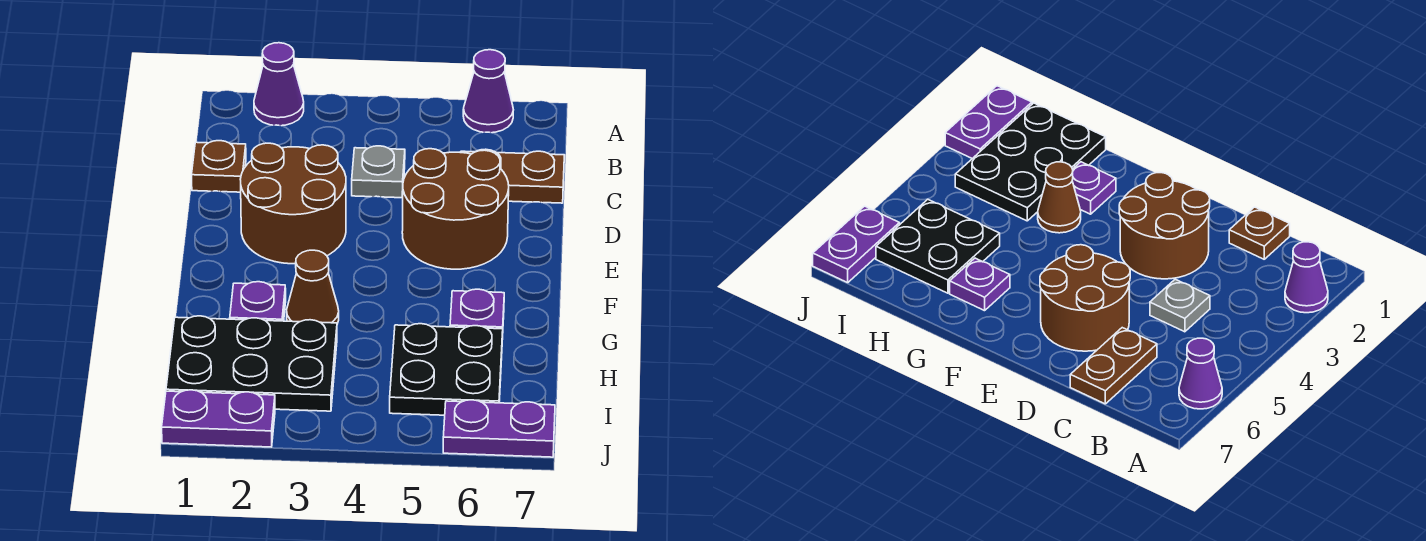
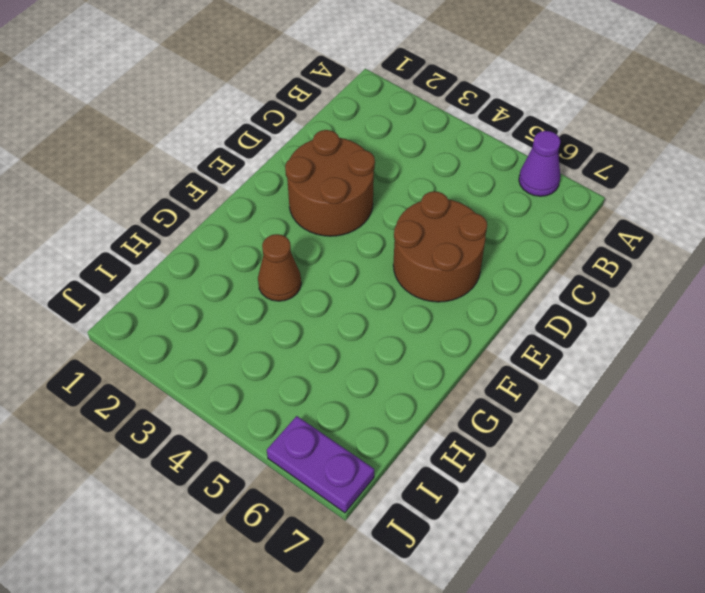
none -> purple 1x1 cone [254,43,304,126]
none -> brown 1x1 plate [192,141,246,192]
none -> grey 1x1 plate [352,146,405,198]

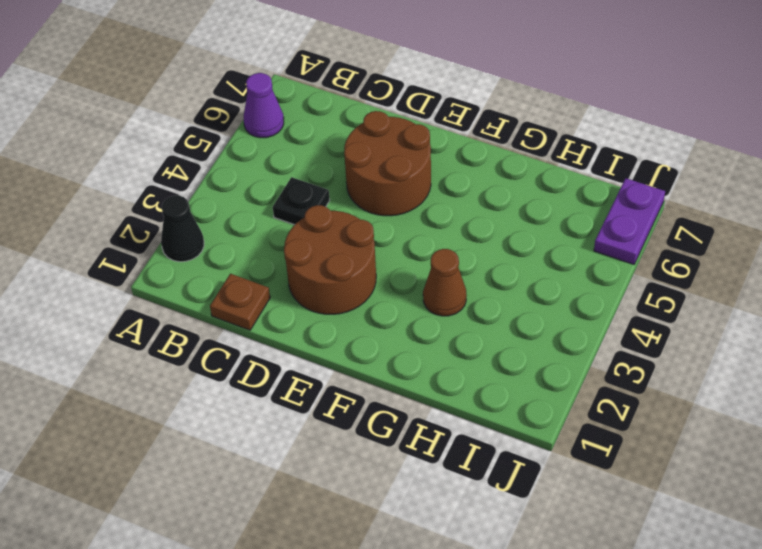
black 1x1 cone [161,195,204,262] -> purple 1x1 cone [254,43,304,126]
black 1x1 plate [273,177,330,225] -> grey 1x1 plate [352,146,405,198]
none -> brown 1x2 plate [461,149,564,203]
none -> purple 1x1 plate [230,282,286,321]
none -> purple 1x1 plate [450,289,504,339]

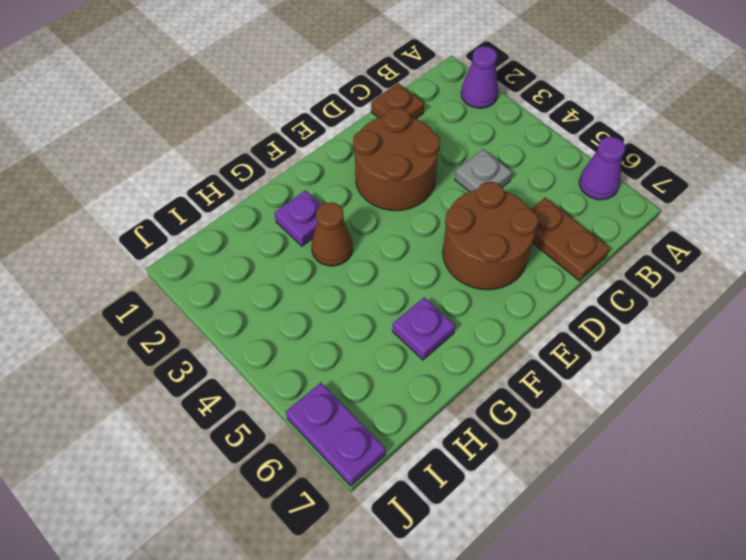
none -> black 2x3 plate [166,316,337,411]
none -> black 2x2 plate [390,324,503,415]
none -> purple 1x2 plate [162,390,275,447]

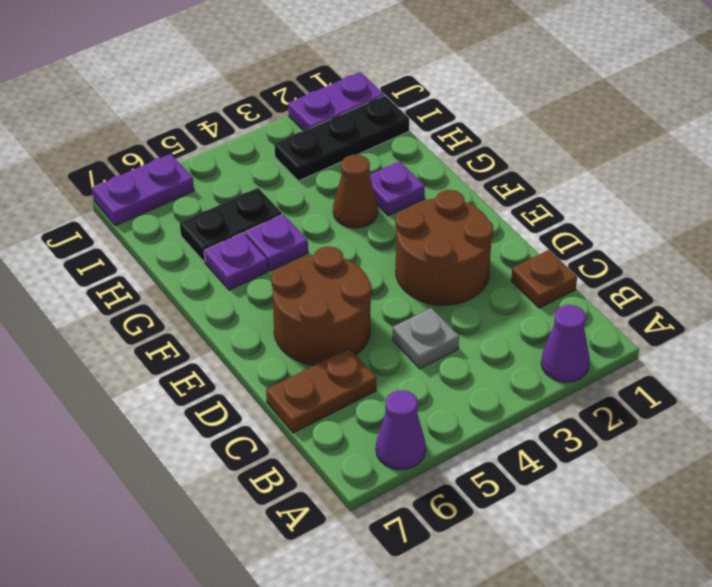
purple 1x1 plate [245,214,308,271] -> none
black 1x2 plate [180,188,282,262] -> black 2x2 plate [390,324,503,415]
black 1x3 plate [274,96,409,181] -> black 2x3 plate [166,316,337,411]

